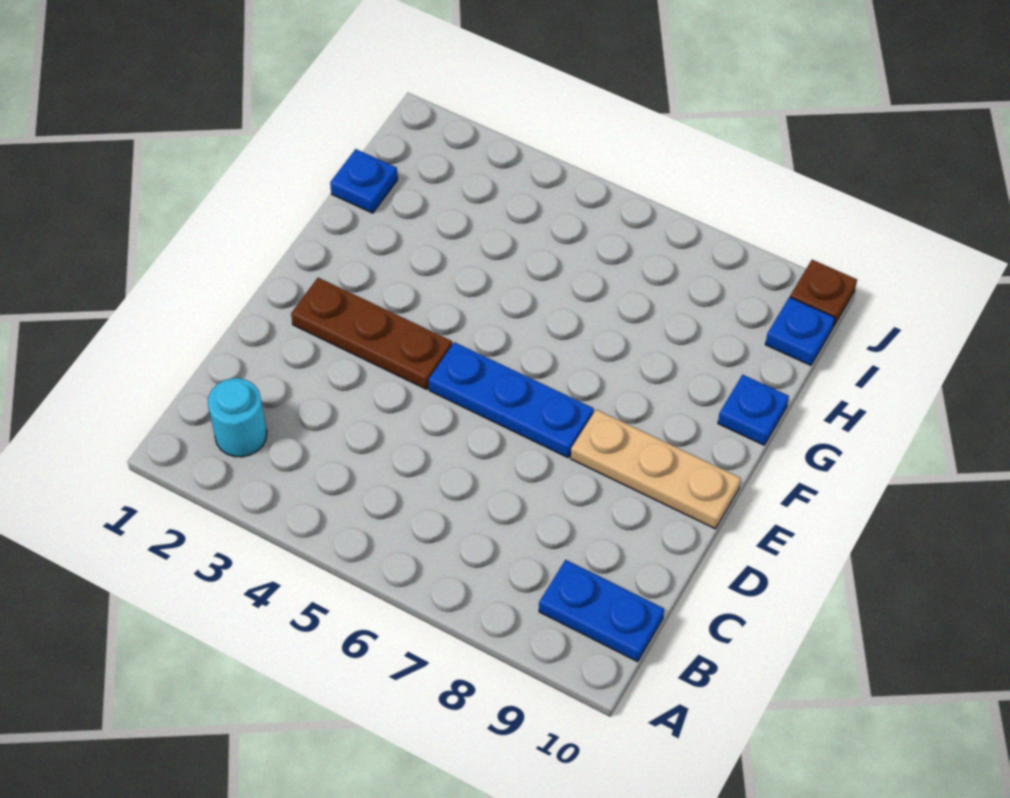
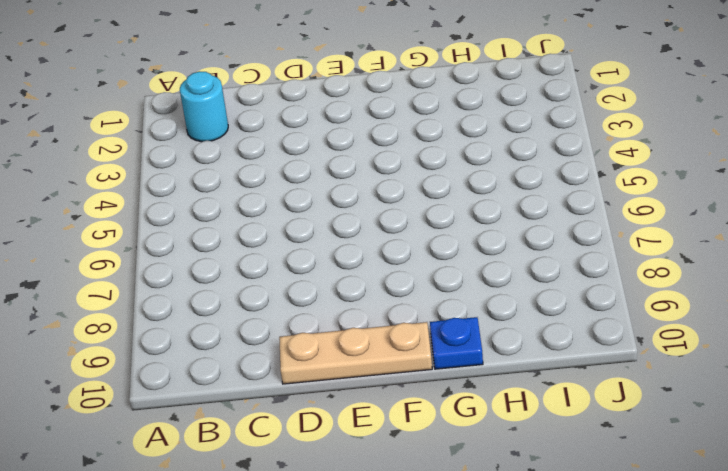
tan 1x3 plate [279,322,432,384] -> tan 1x3 plate turned to [571,410,741,529]
none -> blue 1x2 plate [539,560,664,662]
none -> brown 1x3 plate [291,278,452,389]

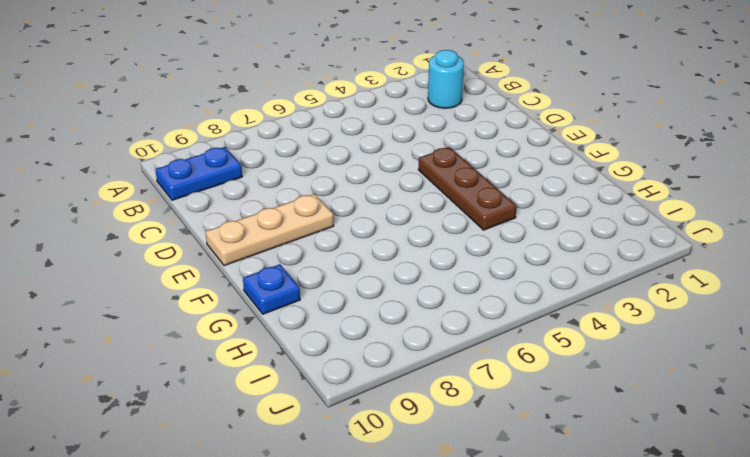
brown 1x3 plate [418,147,516,230] -> brown 1x3 plate turned to [291,278,452,389]
none -> blue 1x3 plate [428,342,594,458]
none -> blue 1x1 plate [330,149,398,213]

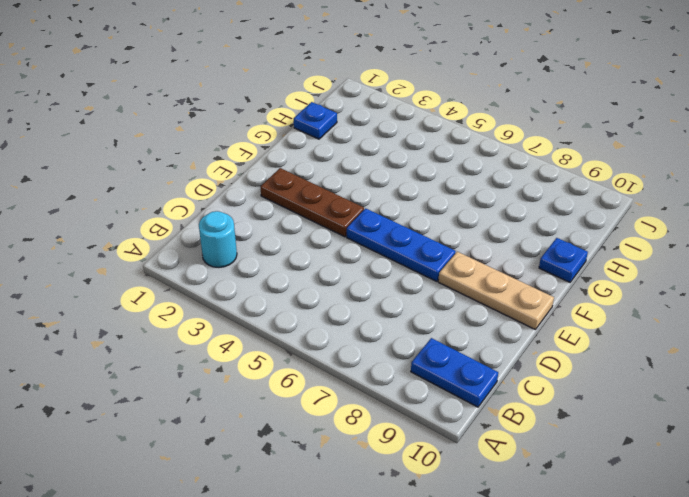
none -> blue 1x1 plate [765,297,835,365]
none -> brown 1x1 plate [790,260,857,327]

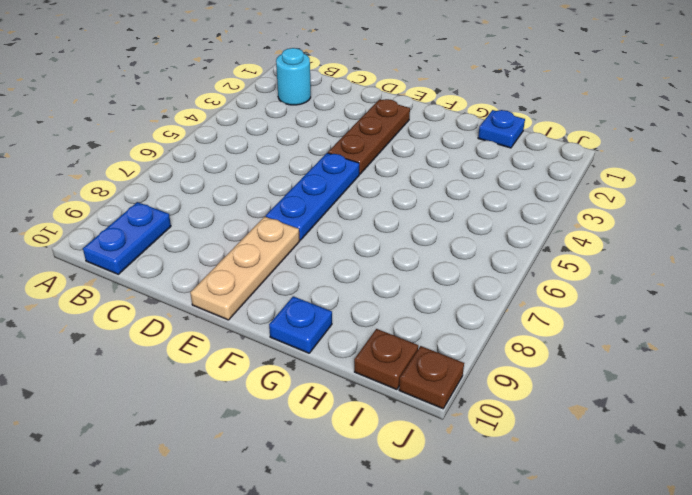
brown 1x1 plate [354,329,418,390] -> blue 1x1 plate [765,297,835,365]

